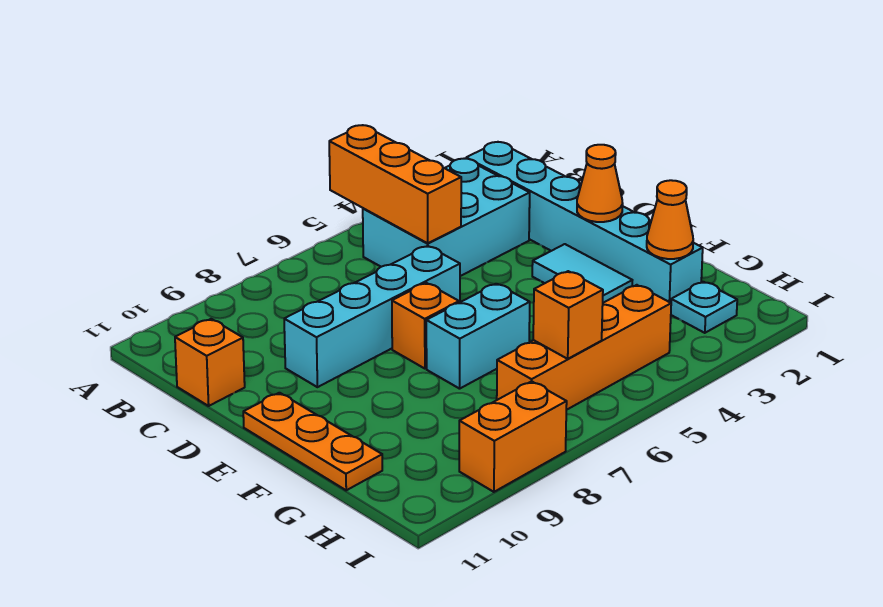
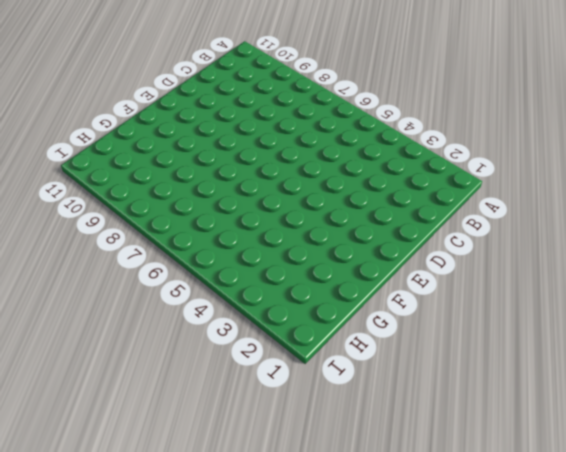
none -> cyan 1x6 brick [466,142,703,303]
none -> cyan 2x3 brick [363,158,530,276]
none -> orange 1x1 brick [175,319,245,406]

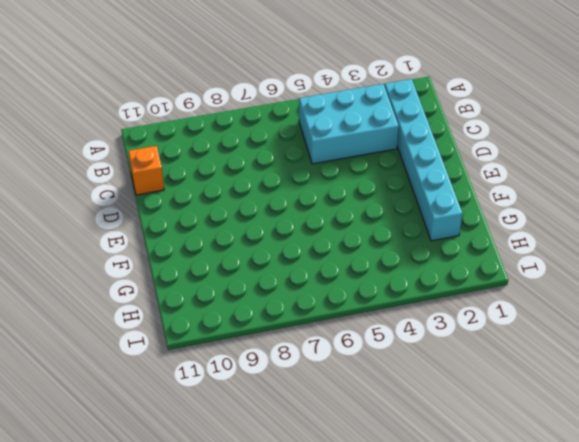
none -> cyan 1x4 brick [284,246,460,387]
none -> cyan 1x2 tile [532,244,632,303]
none -> orange 1x1 brick [392,283,459,369]

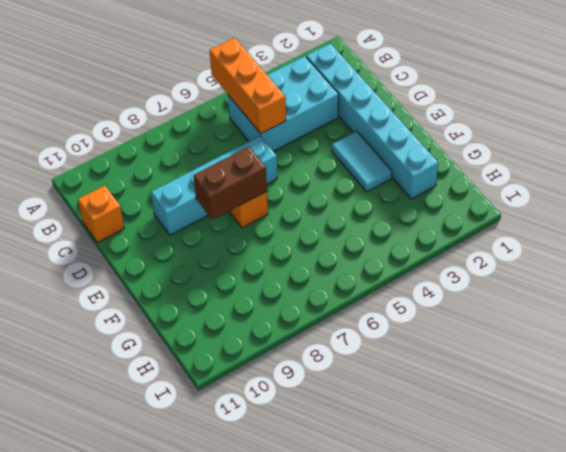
brown 1x2 brick [193,147,267,220] -> none
none -> orange 1x3 plate [243,393,382,490]
none -> cyan 1x2 brick [426,284,530,389]
none -> cyan 1x1 plate [671,282,737,333]

